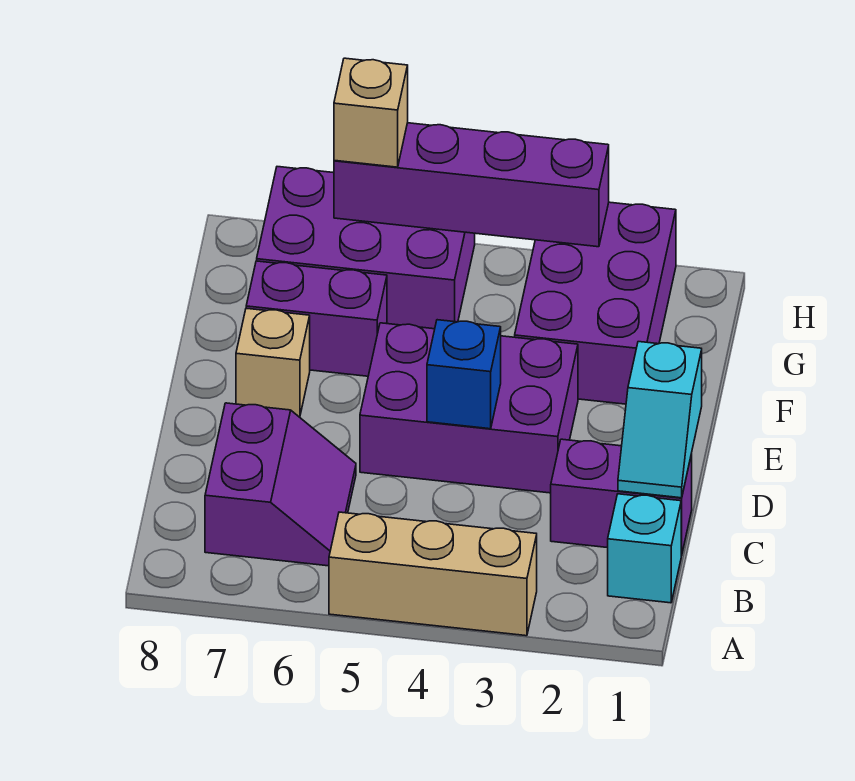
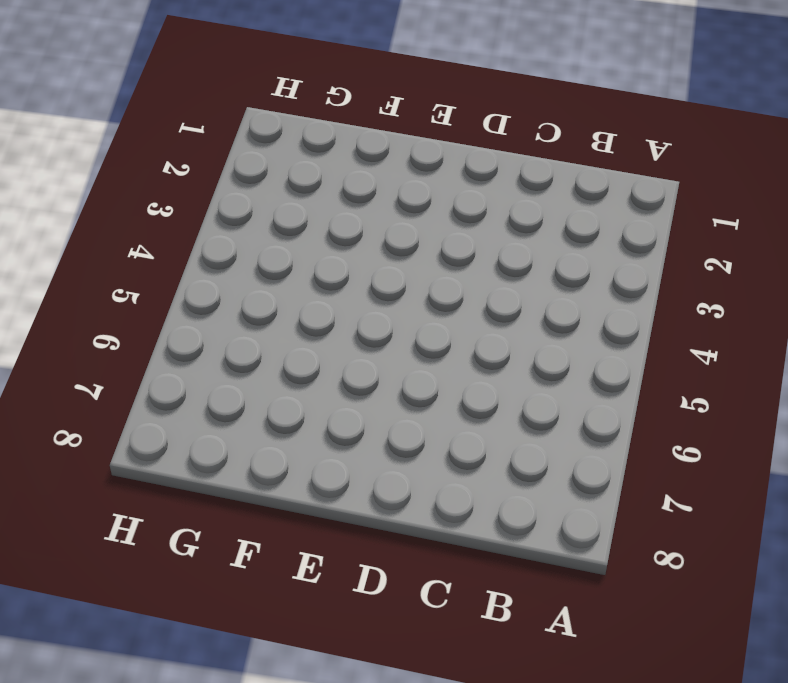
none -> tan 1x3 brick [329,512,537,636]
none -> cyan 1x1 brick [608,494,681,603]
none -> purple 2x2 slope [205,403,356,566]

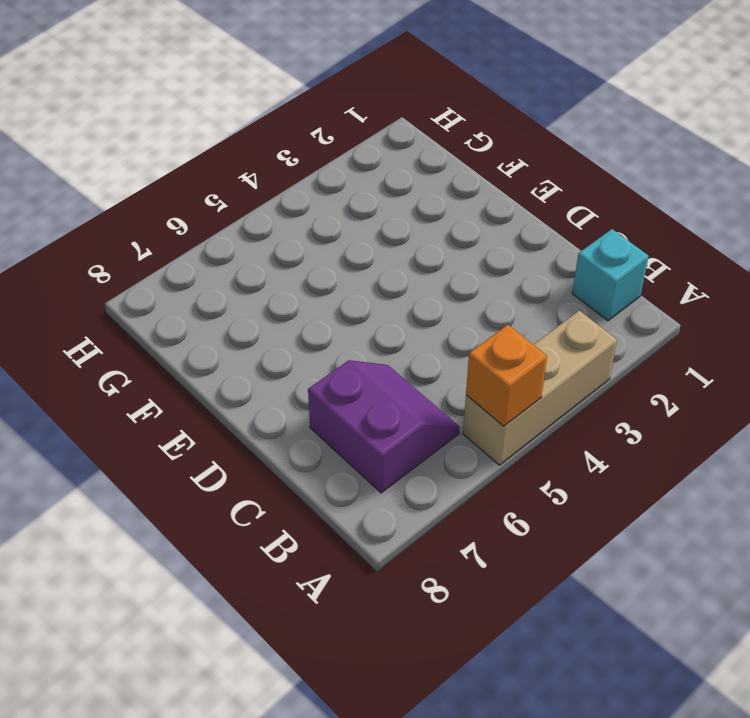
orange 1x1 brick [466,325,547,426] -> none
none -> purple 1x2 brick [551,439,692,555]
none -> purple 2x3 brick [360,323,578,493]
none -> tan 1x1 brick [236,308,310,417]

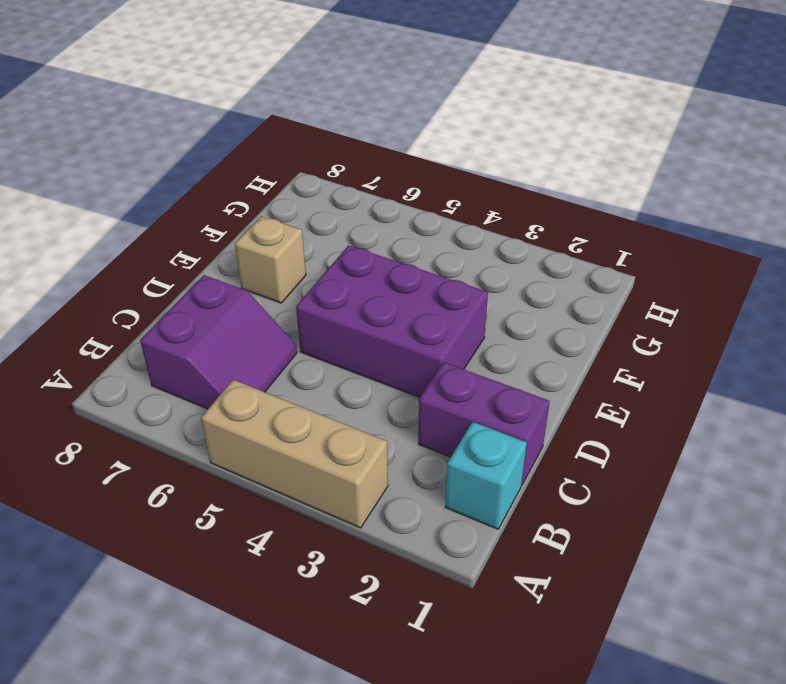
none -> purple 2x3 brick [515,202,676,404]
none -> purple 1x2 brick [246,261,387,376]
none -> purple 2x3 brick [257,167,475,329]

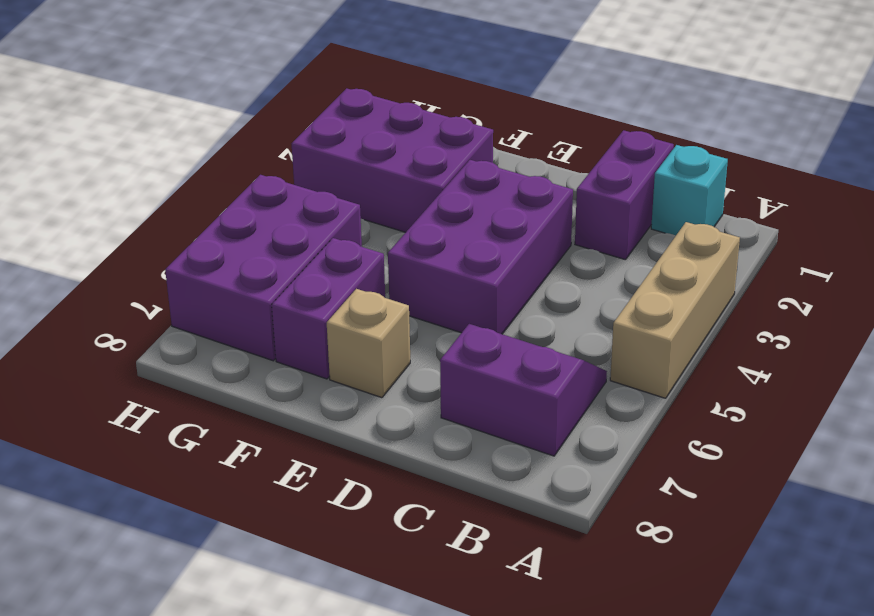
none -> cyan 1x2 slope [618,342,702,498]
none -> blue 1x1 brick [427,320,501,429]
none -> purple 1x4 brick [334,123,609,247]

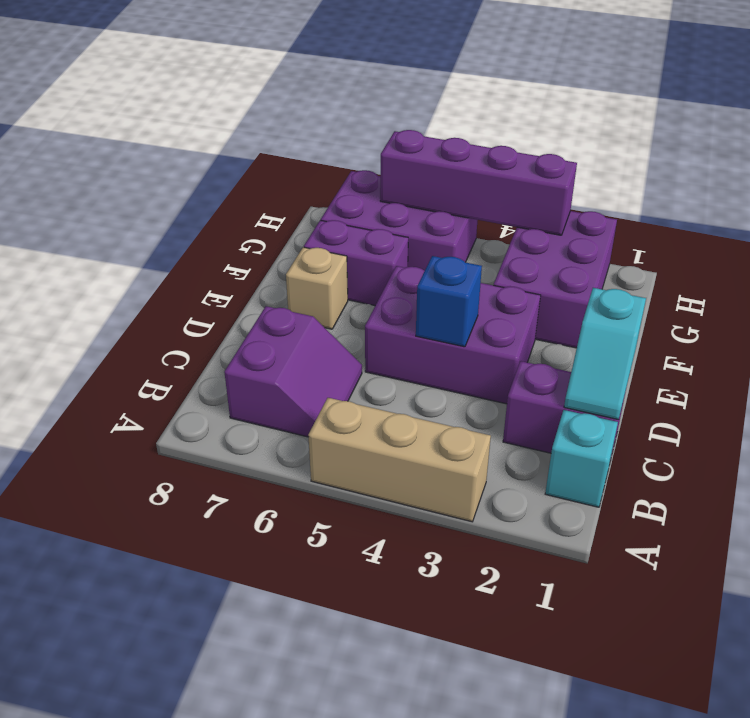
none -> tan 1x1 brick [334,58,408,167]

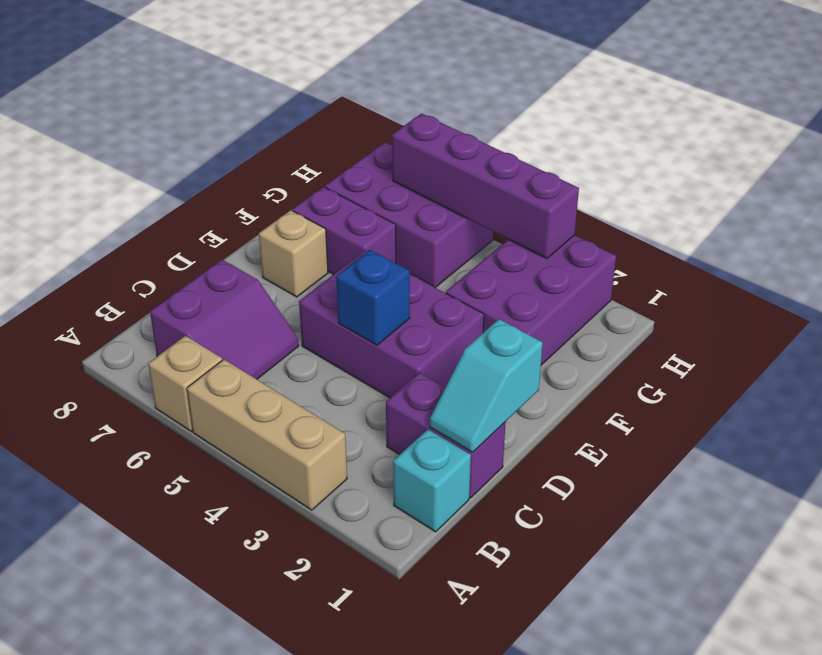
tan 1x1 brick [148,336,222,431] -> tan 1x1 brick moved to [334,58,408,167]

